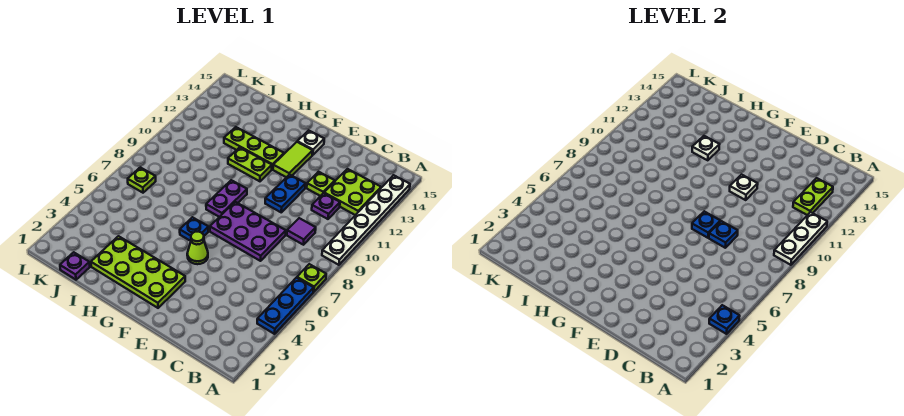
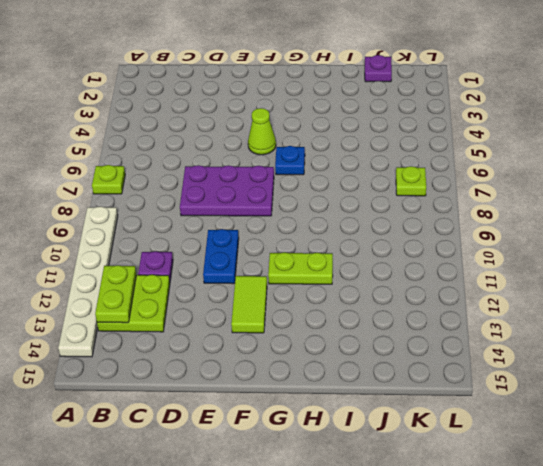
none -> blue 1x3 plate [257,278,314,334]
none -> purple 1x1 tile [287,218,316,245]
none -> lime 1x1 plate [307,172,335,196]

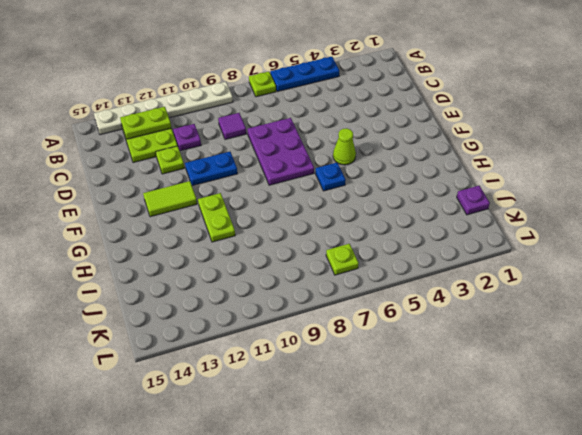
none -> lime 2x4 plate [91,236,185,308]
none -> white 1x1 plate [297,130,324,155]
none -> purple 1x2 plate [206,180,247,217]

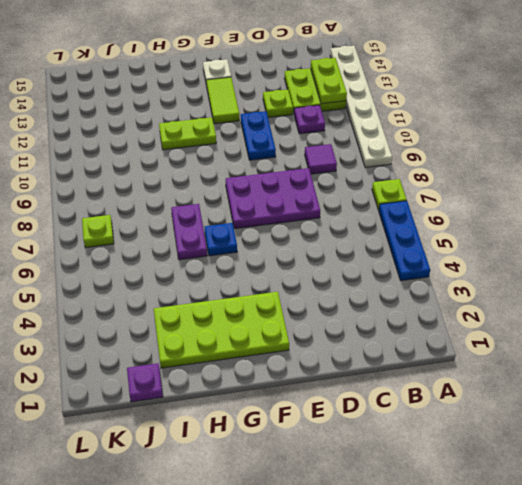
purple 1x2 plate [171,204,207,260] -> purple 1x2 plate moved to [206,180,247,217]
none -> lime 1x1 cone [187,232,208,264]
none -> lime 1x3 plate [224,127,284,169]
none -> blue 1x1 plate [709,305,740,334]

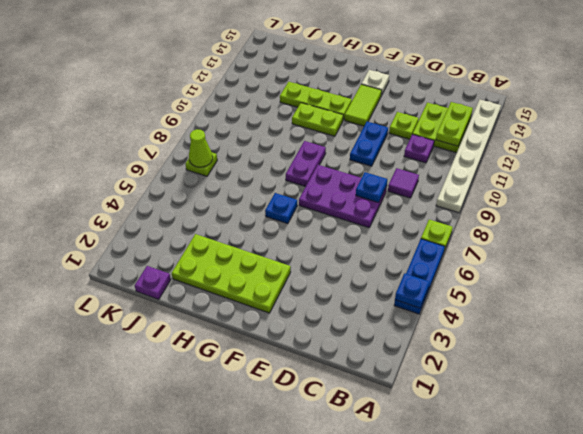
lime 1x1 cone [189,129,213,167] -> lime 1x1 cone moved to [187,232,208,264]
none -> white 1x3 plate [774,212,827,265]
none -> blue 1x1 plate [692,211,720,238]
none -> white 1x1 plate [730,175,758,200]

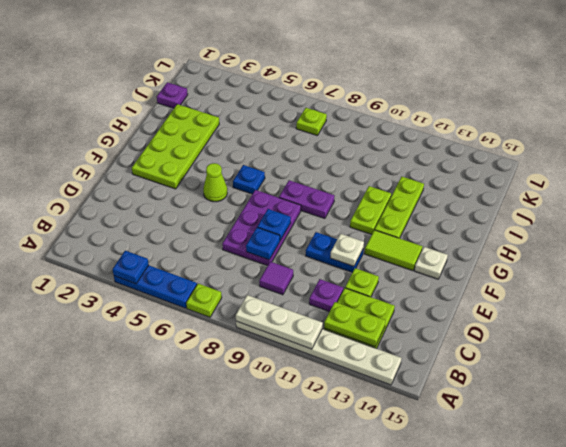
none -> white 1x1 plate [692,136,720,160]

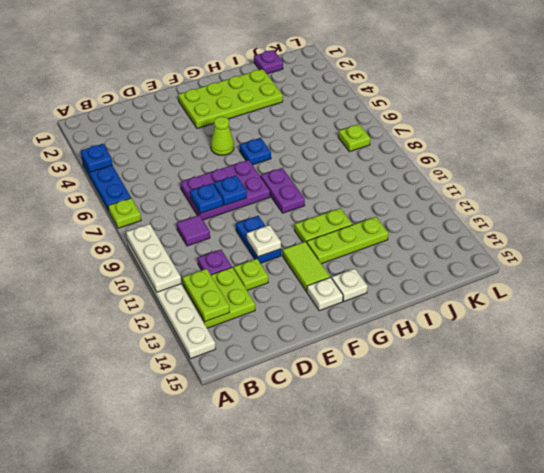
white 1x1 plate [332,269,368,301] -> white 1x1 plate moved to [692,136,720,160]

